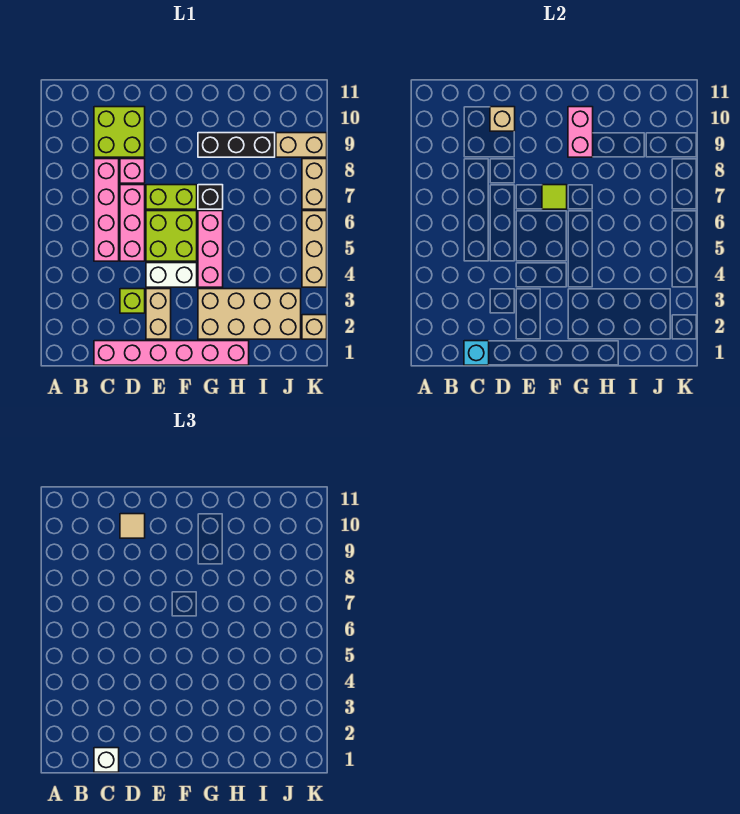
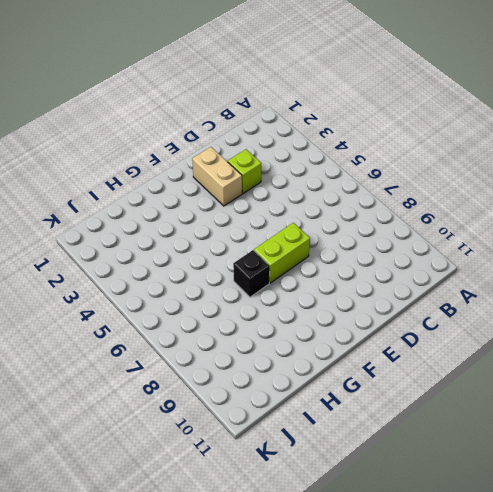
none -> pink 1x6 brick [94,341,249,365]
none -> pink 1x4 brick [94,159,119,261]
none -> lime 2x2 brick [94,107,145,157]

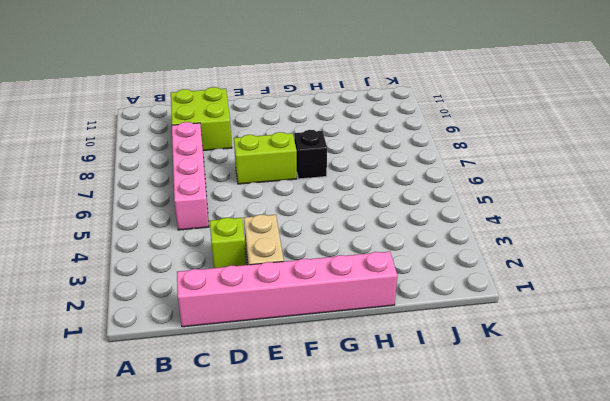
none -> pink 1x3 brick [120,185,145,261]
none -> pink 1x1 brick [120,159,145,183]
none -> white 1x2 brick [146,263,197,287]

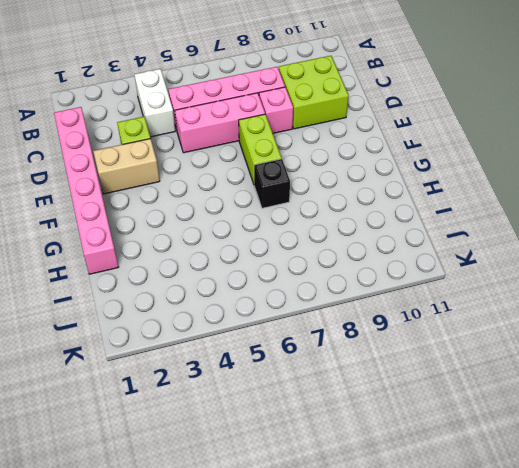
white 1x2 brick [134,69,175,137] -> white 1x2 brick moved to [146,263,197,287]
none -> lime 2x2 brick [146,211,197,261]
none -> tan 2x4 brick [198,289,301,339]
none -> pink 1x3 brick [198,211,223,287]

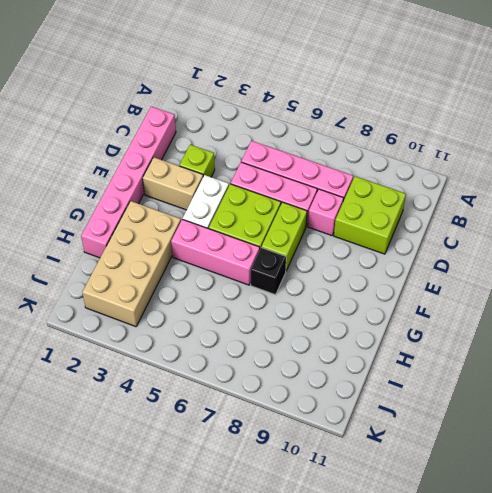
none -> black 1x3 brick [198,133,275,157]
none -> tan 1x2 brick [276,133,327,157]
none -> tan 1x1 brick [302,315,327,339]

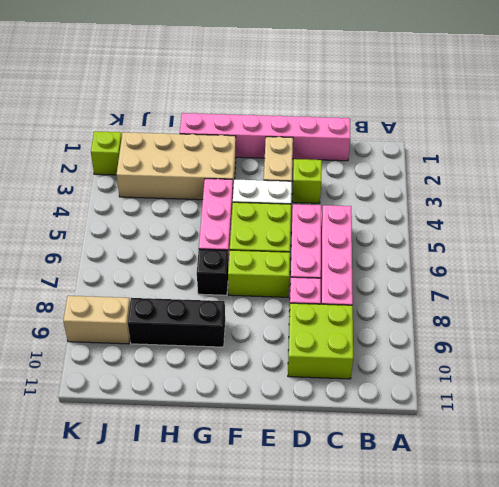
lime 1x1 brick [91,131,122,175] -> tan 1x1 brick [302,315,327,339]
none -> tan 1x3 brick [302,211,327,287]
none -> tan 1x2 brick [302,159,327,209]
none -> cyan 1x1 brick [464,341,489,365]

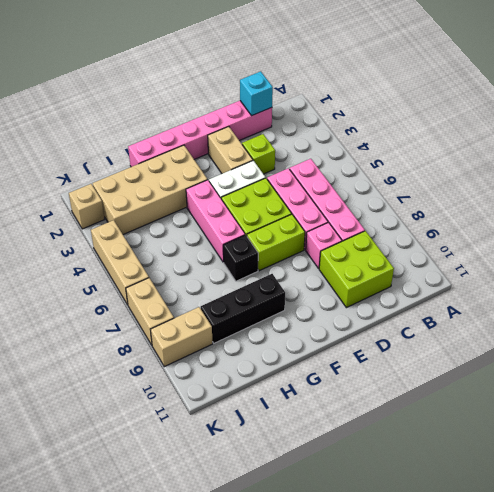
none -> tan 1x1 brick [490,107,515,131]
none -> lime 1x1 tile [542,185,567,209]
none -> pink 1x2 brick [568,107,593,157]

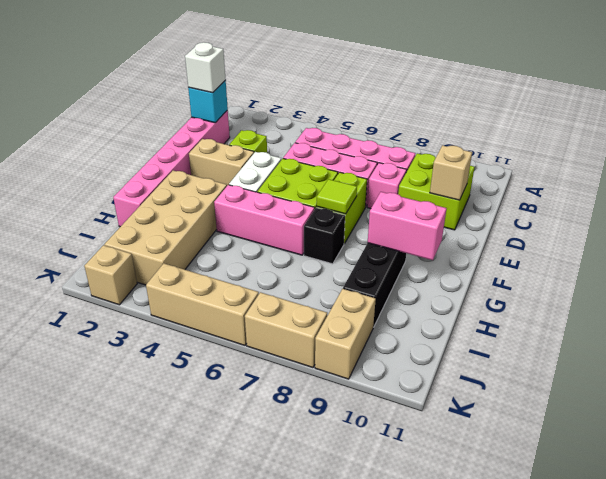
none -> tan 1x1 tile [120,514,145,538]

